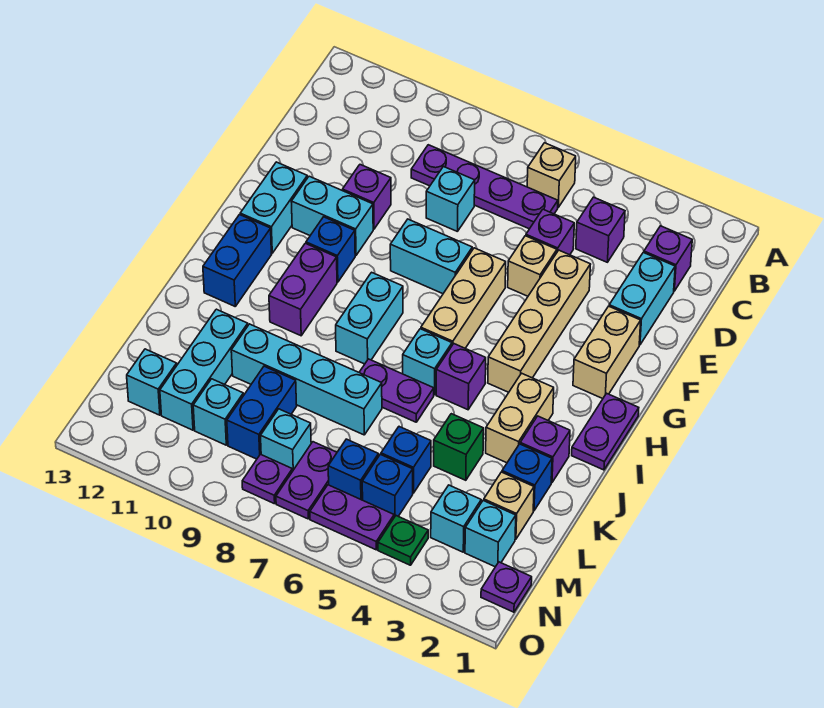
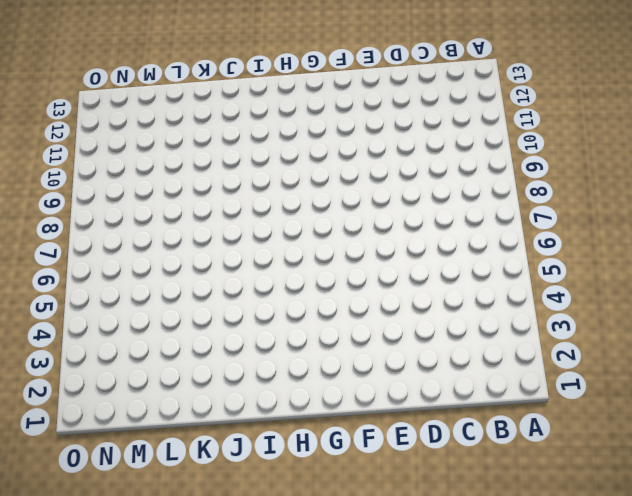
none -> tan 1x1 brick [527,143,576,207]
none -> purple 1x1 brick [644,226,692,291]
none -> purple 1x1 brick [576,197,625,262]
none -> purple 1x4 plate [411,145,558,229]

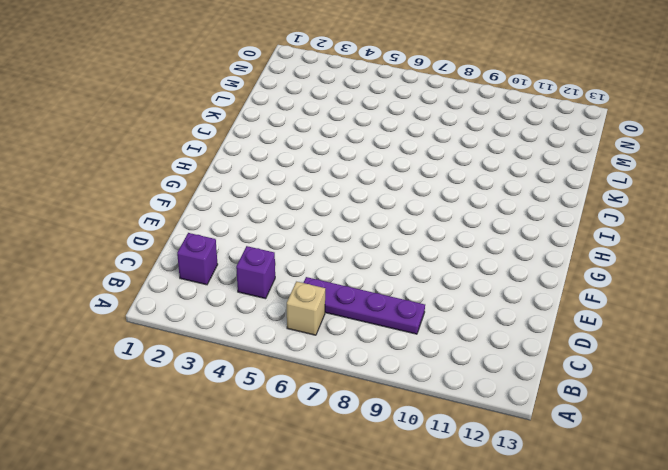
none -> cyan 1x2 brick [609,252,675,345]
none -> purple 1x1 brick [526,209,574,255]
none -> cyan 1x1 brick [426,167,475,232]
none -> tan 1x4 brick [488,250,591,392]

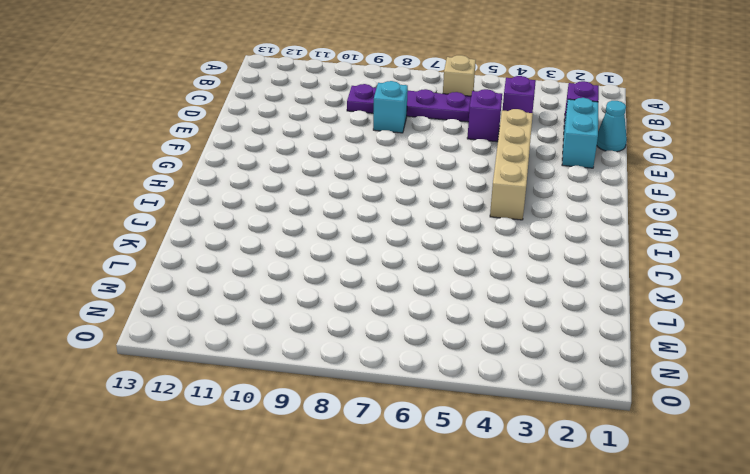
cyan 1x1 cone [597,101,627,152] -> none
none -> tan 1x1 brick [508,236,557,296]
none -> purple 1x1 brick [343,165,391,229]
none -> tan 1x2 brick [573,306,641,399]
none -> tan 1x3 brick [421,248,506,348]

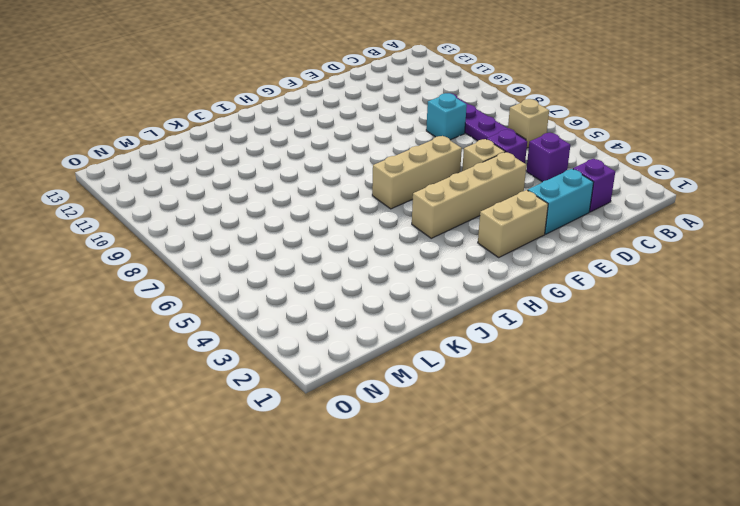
none -> purple 1x1 brick [343,165,391,229]
none -> cyan 1x2 brick [390,219,472,294]
none -> cyan 1x2 brick [291,176,373,256]
none -> cyan 1x2 brick [240,162,307,253]

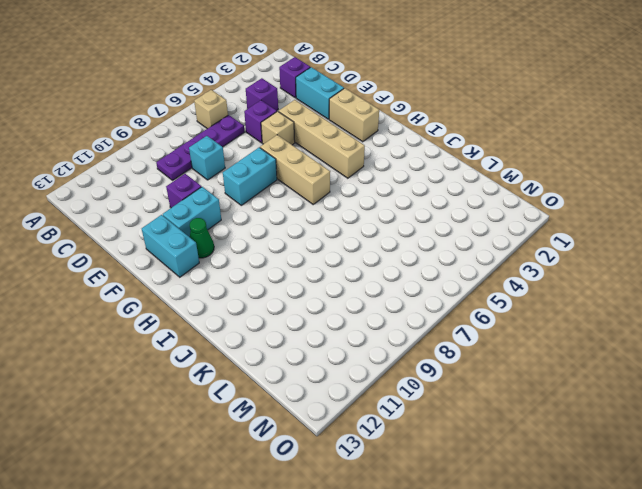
green 1x1 cone [190,218,214,258] -> none
none -> blue 1x1 brick [306,217,355,282]
none -> purple 1x2 plate [572,393,639,470]
none -> cyan 1x2 brick [336,272,403,364]
none -> purple 1x2 brick [269,243,337,336]

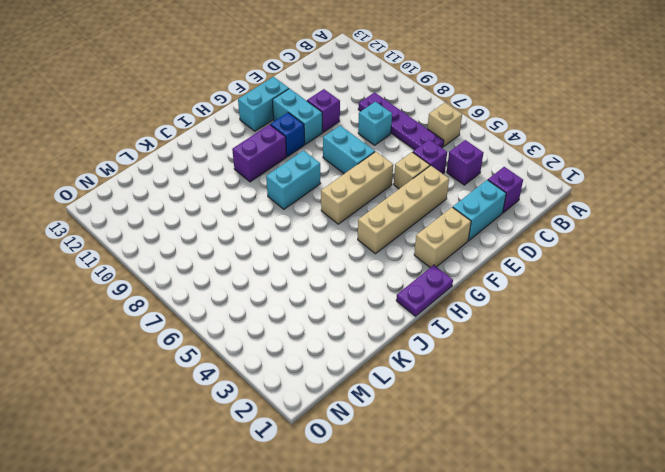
none -> blue 1x2 brick [203,215,272,306]
none -> tan 1x2 brick [486,373,554,463]
none -> purple 1x1 brick [436,344,486,410]
none -> cyan 1x1 brick [403,329,452,395]

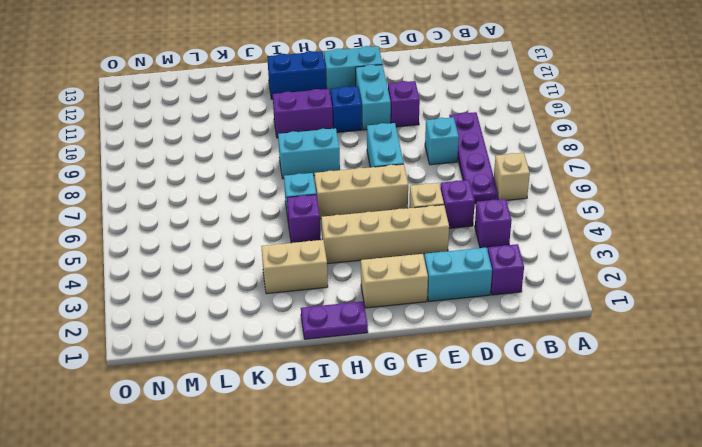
none -> purple 1x1 brick [520,416,570,483]
none -> purple 1x2 plate [359,359,434,422]
none -> blue 1x1 brick [502,444,552,511]
none -> green 1x1 brick [434,414,484,480]

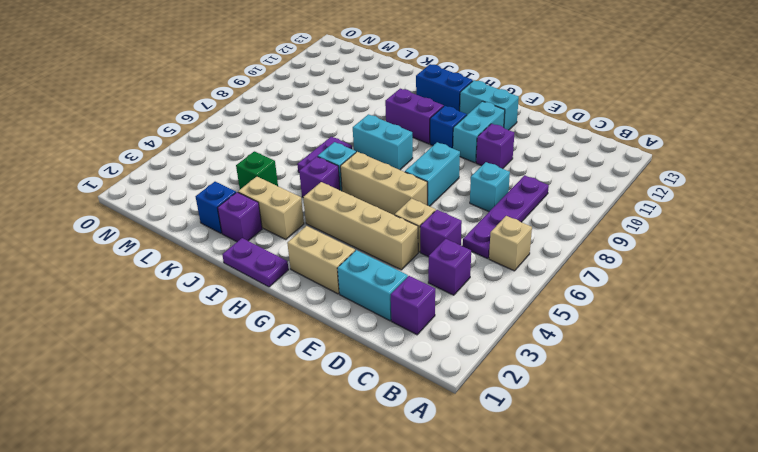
none -> cyan 1x4 brick [231,324,382,435]
none -> cyan 1x3 brick [160,309,248,430]
none -> tan 1x1 brick [484,472,534,539]
none -> blue 1x1 brick [381,427,431,493]

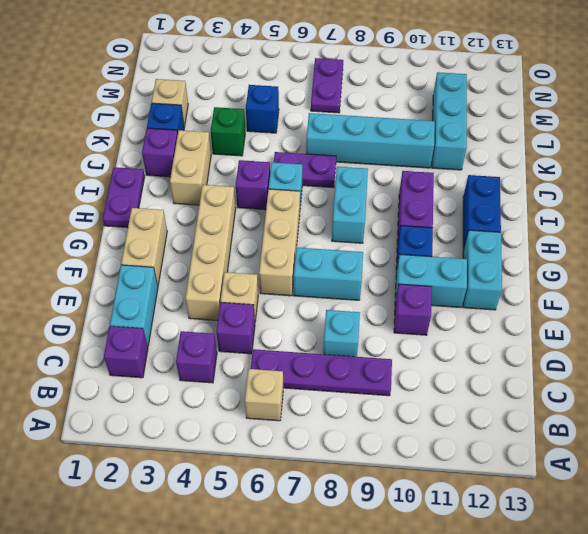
none -> blue 1x2 brick [227,366,297,459]
none -> cyan 1x1 brick [465,500,516,567]
none -> cyan 1x1 brick [431,485,481,552]
none -> blue 1x1 brick [362,454,413,517]

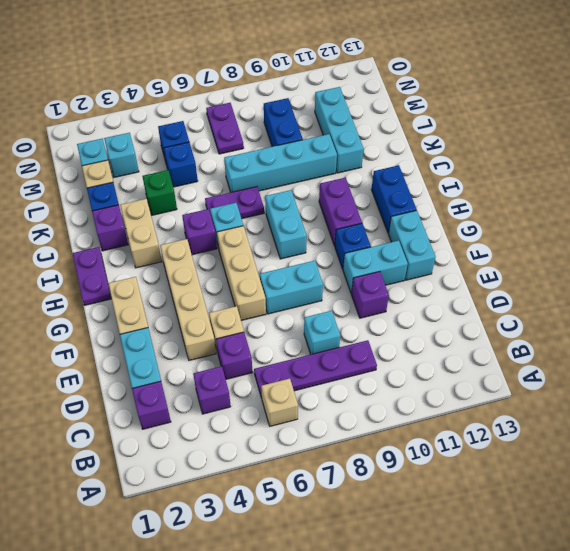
none -> blue 1x1 brick [328,439,379,500]
none -> cyan 1x1 brick [261,409,311,471]
none -> cyan 1x1 brick [193,379,243,445]
none -> cyan 1x1 brick [127,349,177,415]

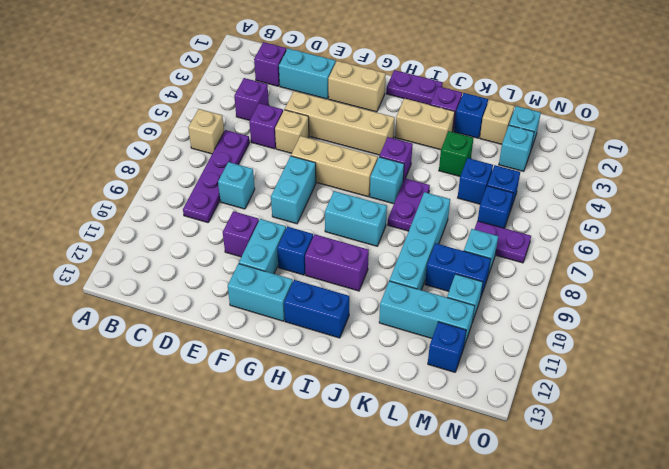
blue 1x1 brick [428,322,466,372] -> cyan 1x1 brick [127,349,177,415]
none -> purple 1x1 plate [481,562,532,612]
none -> green 1x1 plate [378,516,428,565]
none -> purple 1x2 plate [310,485,394,550]
none -> purple 1x1 plate [242,454,292,504]

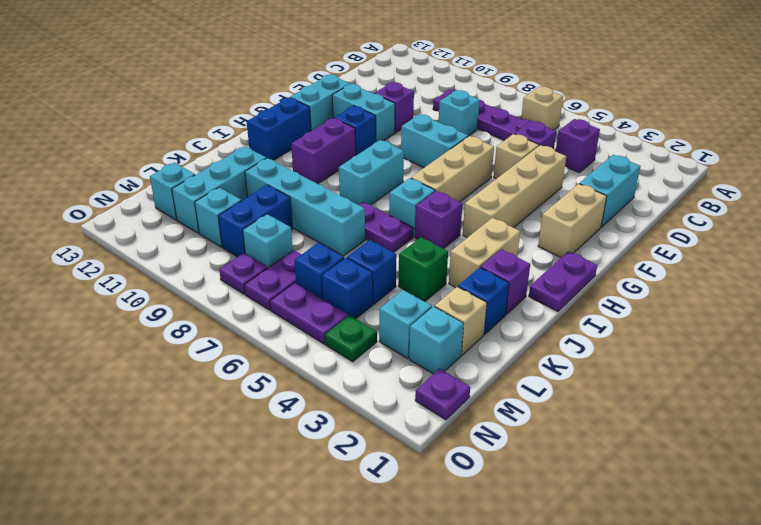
none -> purple 1x1 brick [644,226,692,291]

